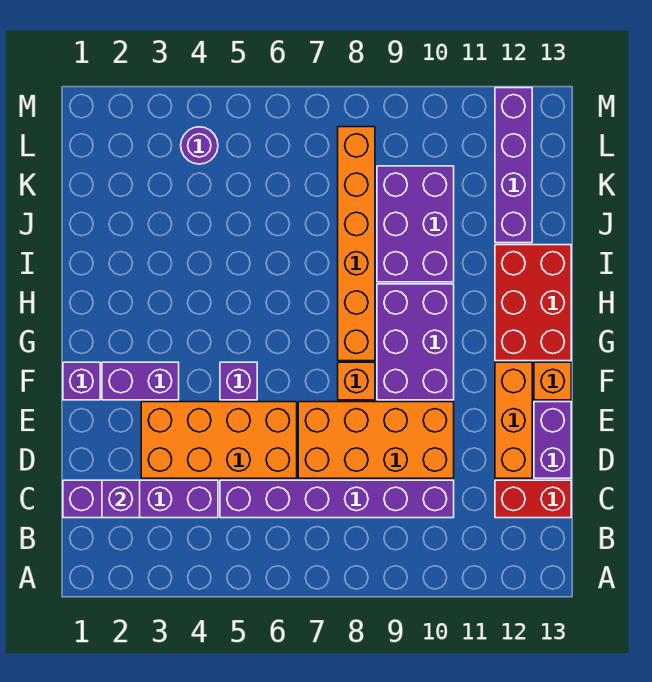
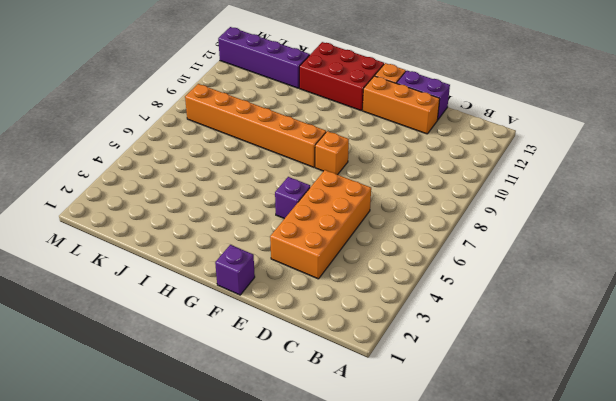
none -> purple 1x4 brick [63,480,218,518]
none -> purple 1x6 brick [220,480,454,518]
none -> red 1x2 brick [495,480,571,518]

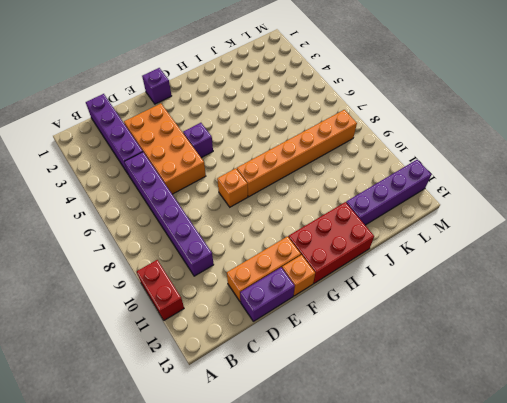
red 1x2 brick [137,260,184,320] -> red 1x2 brick moved to [495,480,571,518]
none -> orange 2x4 brick [298,402,454,478]
none -> purple 1x2 brick [102,362,179,400]
none -> purple 2x3 brick [377,284,454,400]

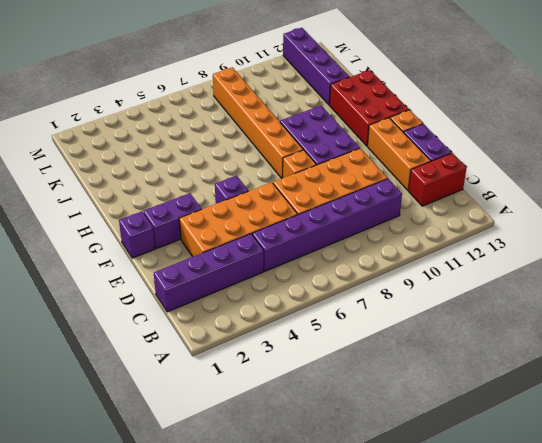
none -> purple 2x3 brick [377,166,454,282]
none -> purple 1x1 round brick [181,127,218,164]
none -> purple 1x1 brick [102,480,140,518]

